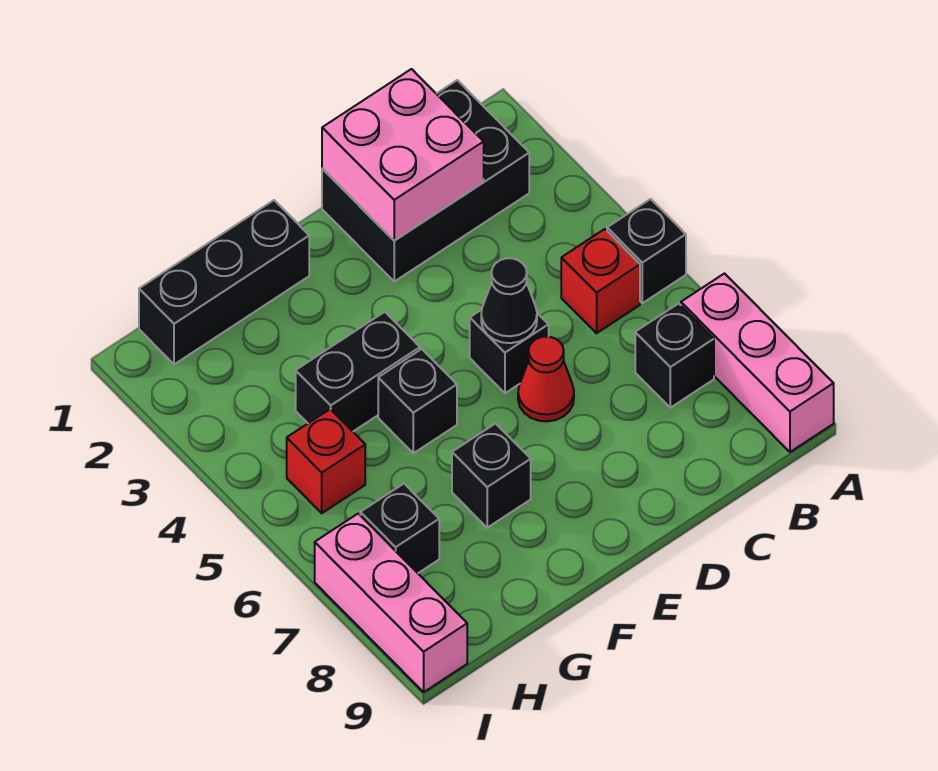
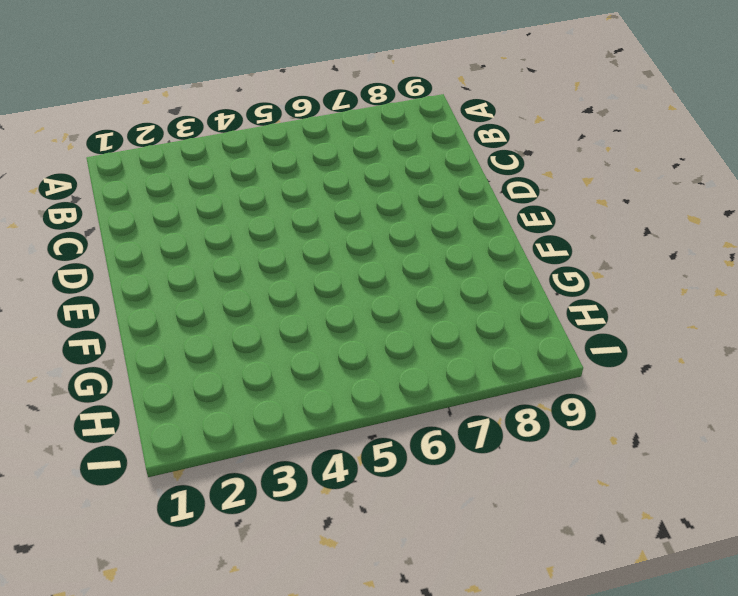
none -> black 1x1 brick [607,199,686,303]
none -> pink 1x3 brick [681,274,834,452]
none -> black 2x3 brick [322,80,529,281]

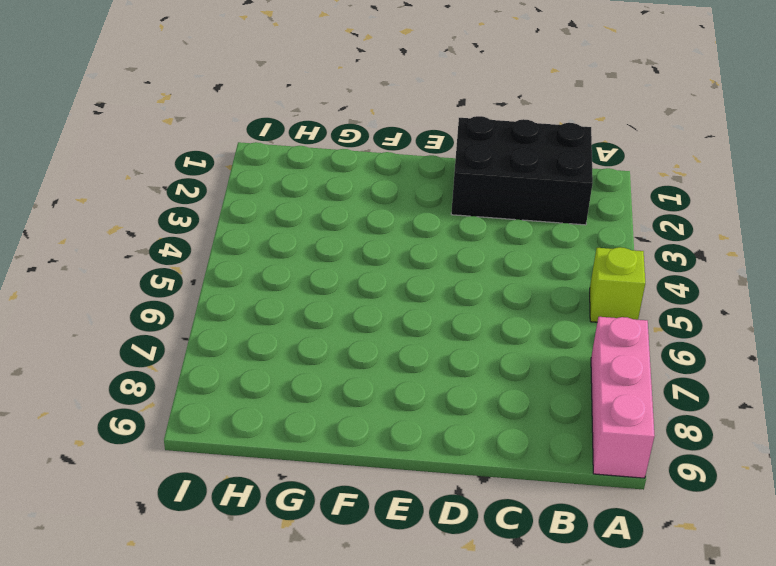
lime 1x1 brick [590,247,645,322] -> black 1x1 brick [607,199,686,303]
none -> red 1x1 brick [561,229,640,333]
none -> black 1x1 brick [635,303,714,408]
none -> black 1x1 brick [470,310,549,393]

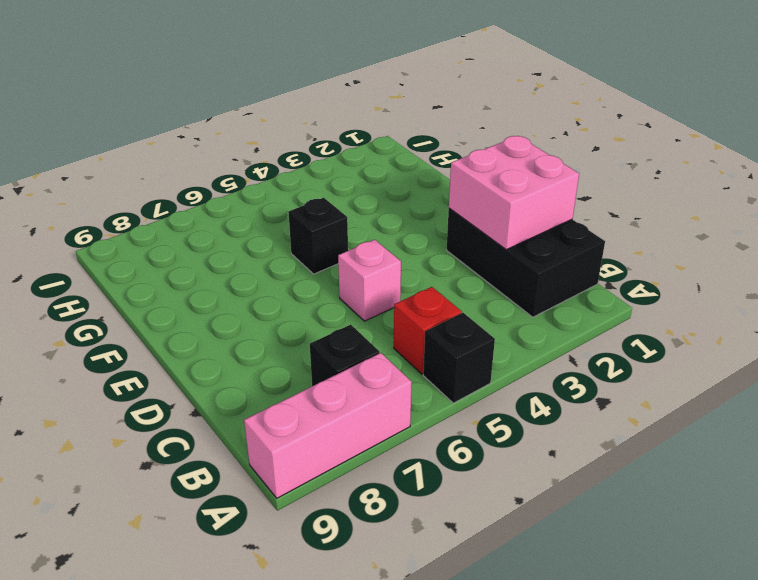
pink 1x1 brick [338,240,401,321] -> black 1x1 brick [470,310,549,393]
none -> red 1x1 cone [518,337,574,421]
none -> black 1x3 brick [139,200,309,364]
none -> black 1x2 brick [296,312,420,431]

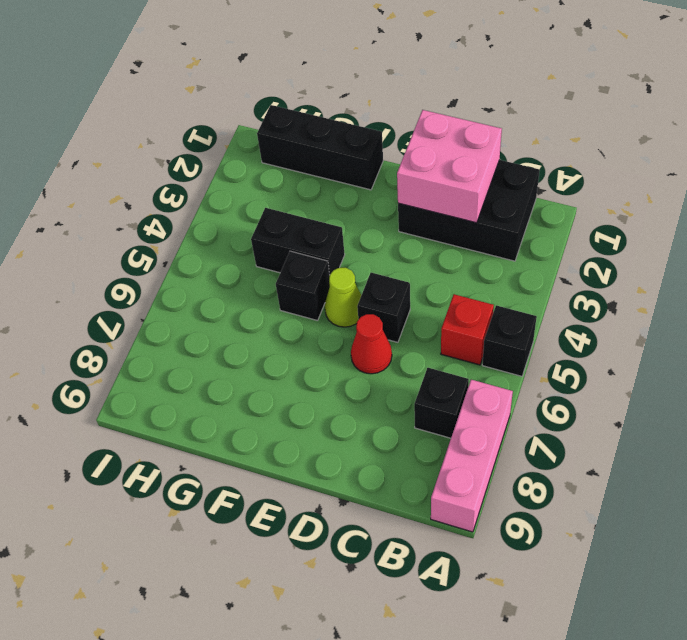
lime 1x1 cone [325,268,361,327] -> none
none -> black 1x1 brick [452,424,531,528]
none -> red 1x1 brick [287,409,365,513]
none -> black 1x1 brick [360,484,439,573]

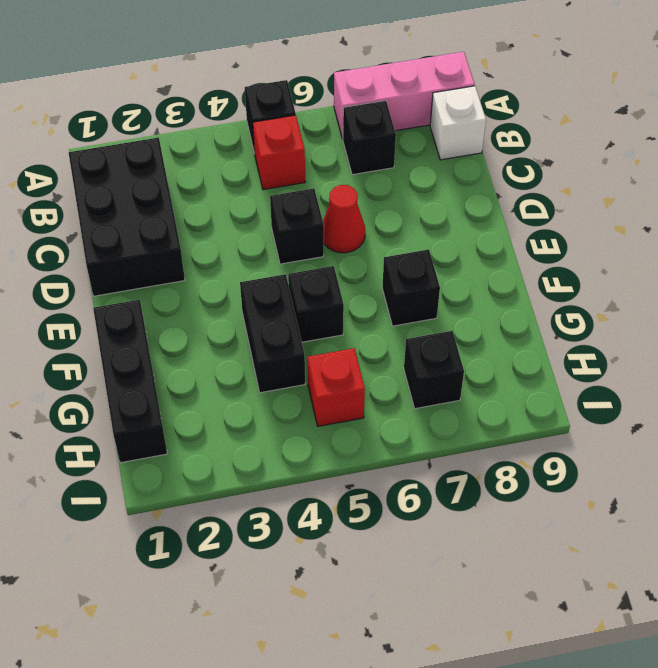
white 1x1 brick [430,86,486,160] -> none
none -> pink 1x3 brick [315,514,467,692]
none -> pink 2x2 brick [322,69,484,241]
none -> black 1x1 cone [481,258,537,343]

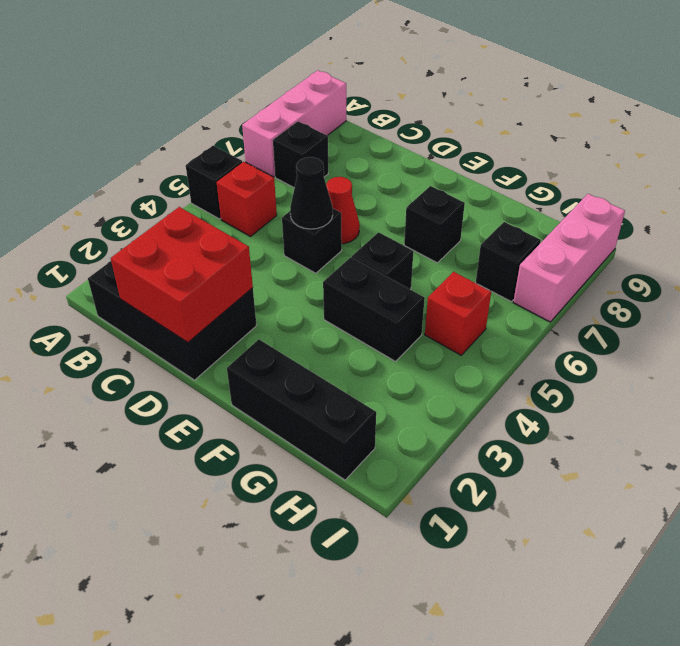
red 2x2 brick [111,207,253,342] -> pink 2x2 brick [322,69,484,241]

